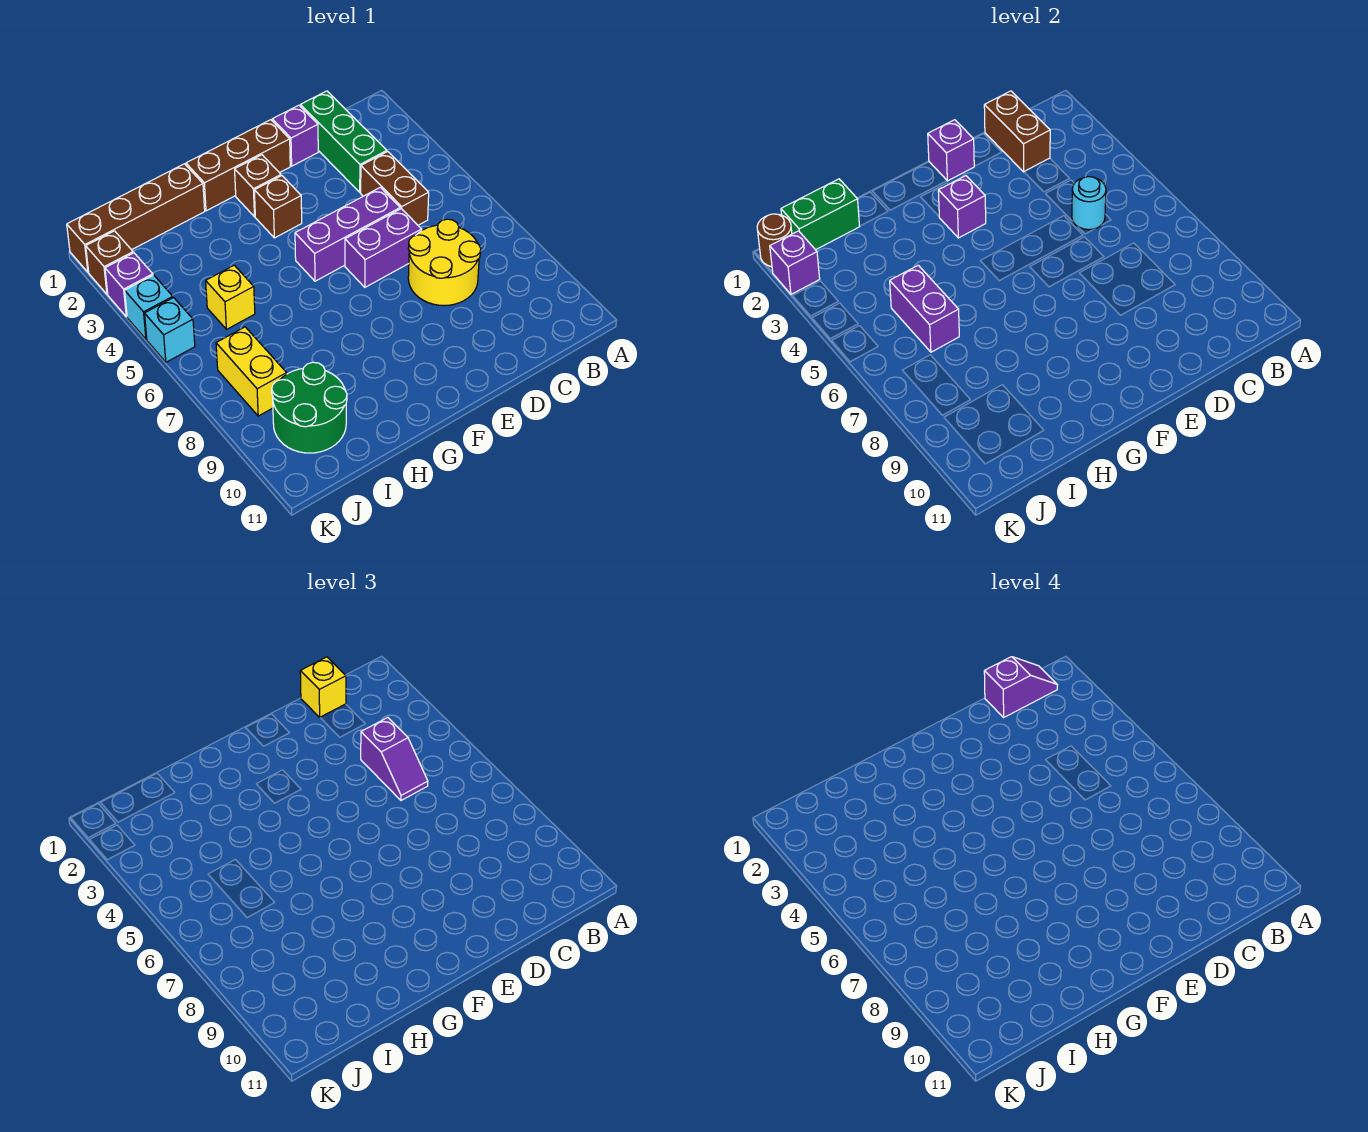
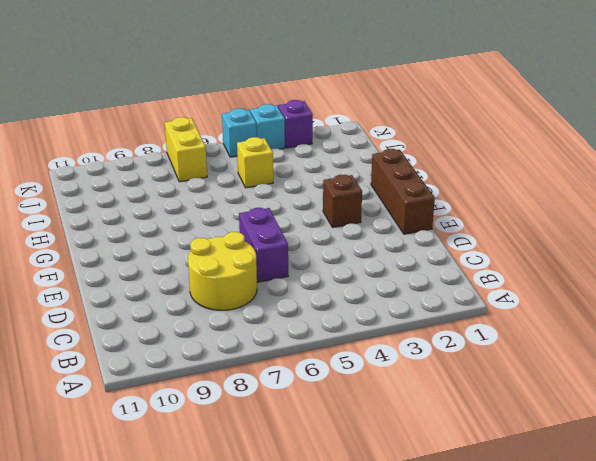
yellow 1x2 brick [165,117,207,182] -> yellow 1x2 brick turned to [216,327,287,416]
none -> green 1x3 brick [300,91,387,192]
none -> brown 1x2 brick [361,152,429,225]
none -> purple 1x1 brick [272,105,318,166]

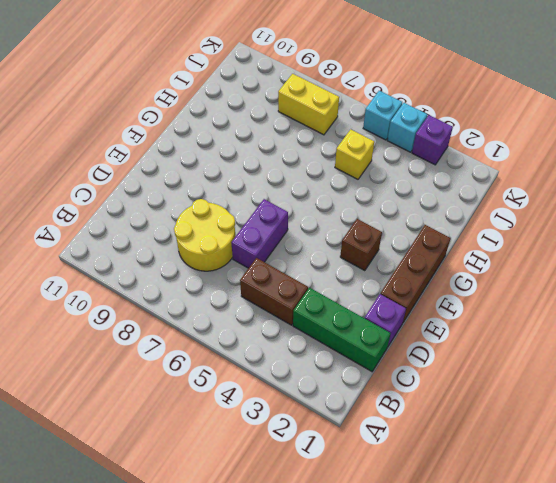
none -> purple 1x3 brick [295,187,400,281]
none -> brown 1x1 brick [235,155,281,217]
none -> brown 1x4 brick [67,164,205,272]

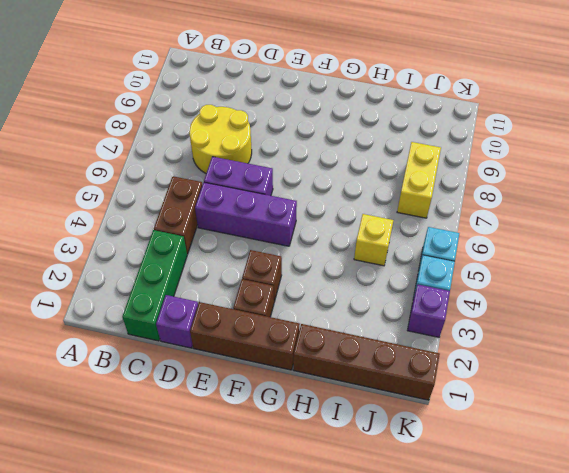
none -> green 2x2 round brick [272,362,347,453]
none -> brown 1x1 brick [86,231,133,294]
none -> brown 1x2 brick [984,91,1050,172]

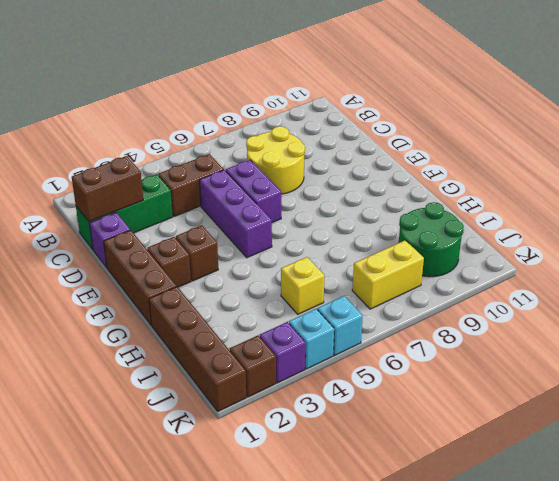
none -> cyan 1x1 round brick [1072,177,1106,230]
none -> purple 1x1 brick [928,120,974,181]
none -> purple 1x1 brick [938,176,986,238]

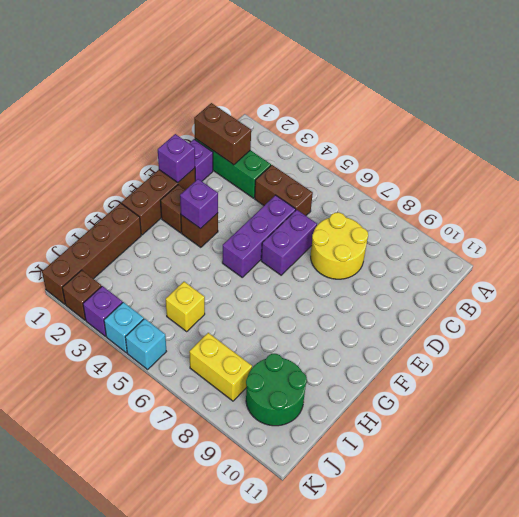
none -> cyan 1x1 round brick [1072,177,1106,230]
none -> green 1x2 brick [781,179,860,250]
none -> purple 1x2 brick [890,265,959,352]

